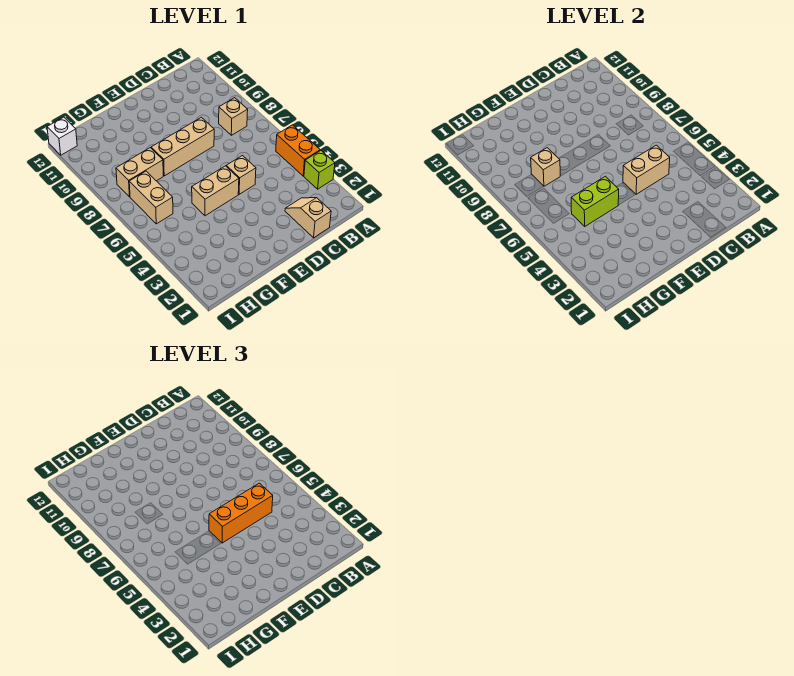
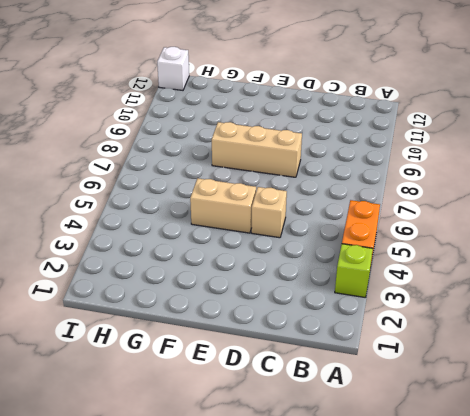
none -> tan 1x1 brick [219,98,248,135]
none -> tan 1x2 slope [285,198,331,238]
none -> tan 1x2 brick [116,148,163,197]

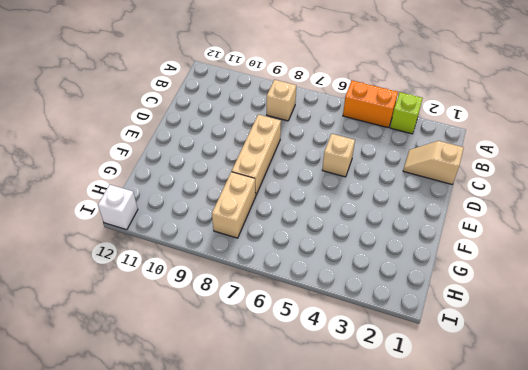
none -> tan 1x2 brick [192,166,239,216]
none -> tan 1x2 brick [129,171,173,224]
none -> tan 1x2 brick [623,145,670,194]

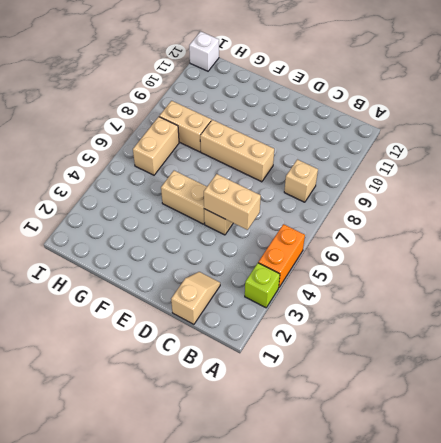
none -> lime 1x2 brick [571,176,619,226]
none -> tan 1x1 brick [531,148,560,186]
none -> orange 1x3 brick [209,483,273,543]

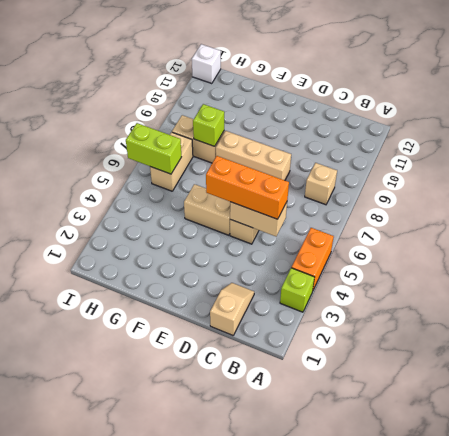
lime 1x1 brick [193,104,224,146] -> tan 1x1 brick [531,148,560,186]
lime 1x2 brick [126,123,181,174] -> lime 1x2 brick moved to [571,176,619,226]

